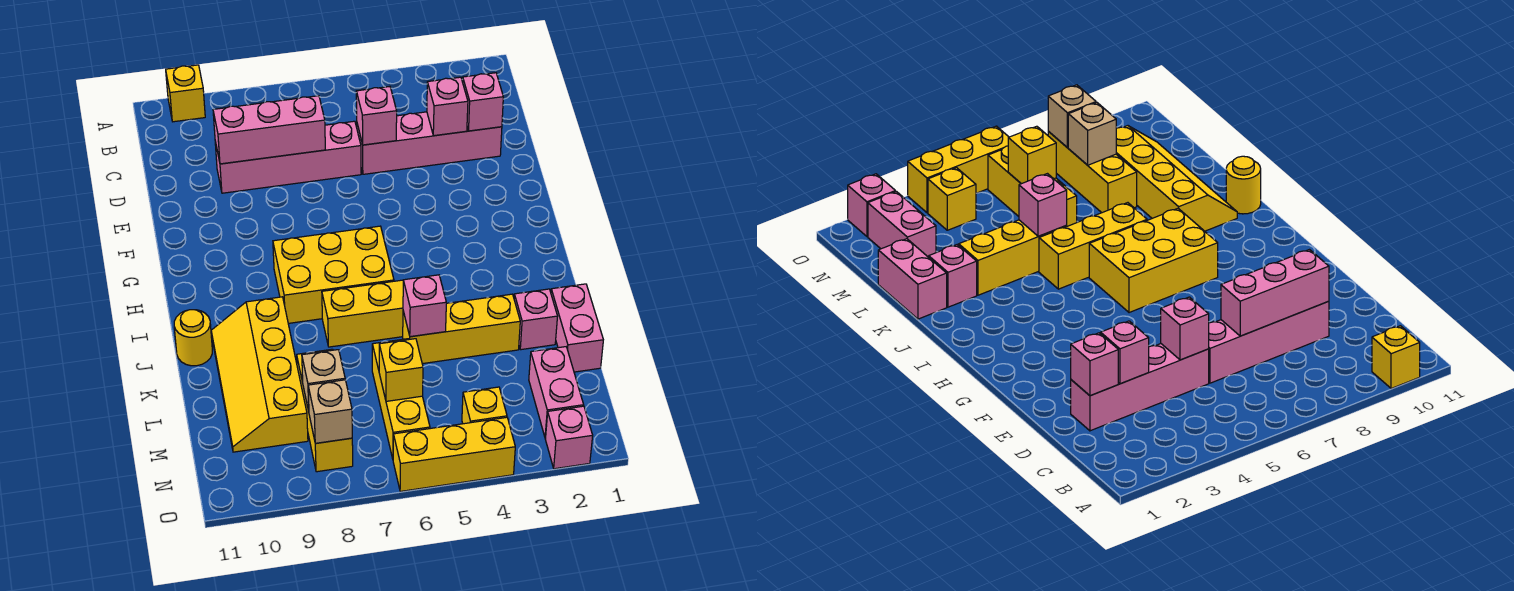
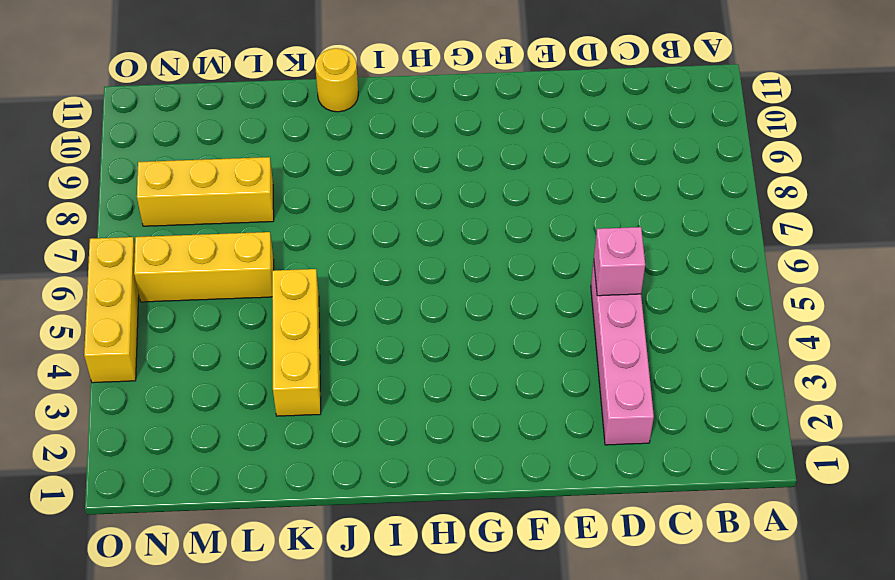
none -> yellow 1x1 brick [166,65,205,122]
none -> pink 1x4 brick [215,121,361,193]
none -> yellow 2x3 brick [273,226,394,323]

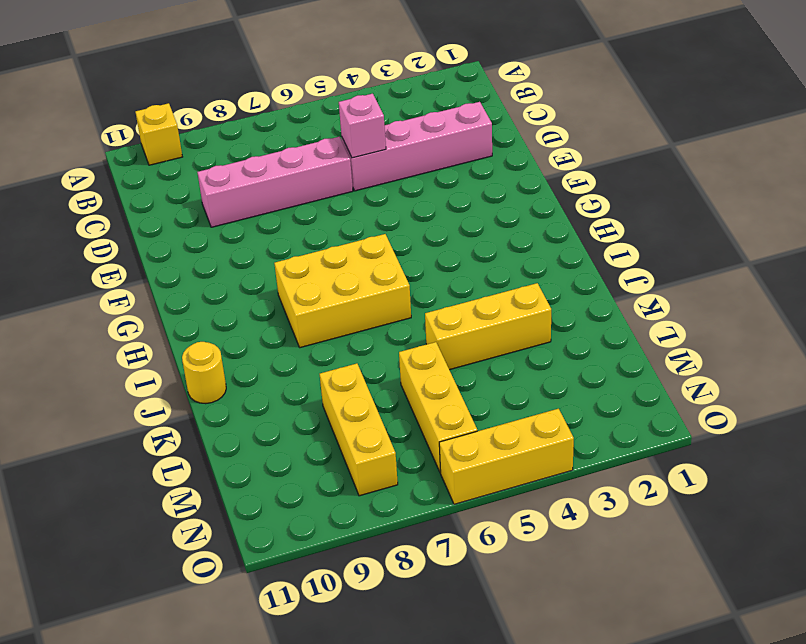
none -> yellow 1x3 brick [322,280,403,347]
none -> yellow 2x4 slope [211,297,308,452]
none -> pink 1x2 brick [551,284,603,372]

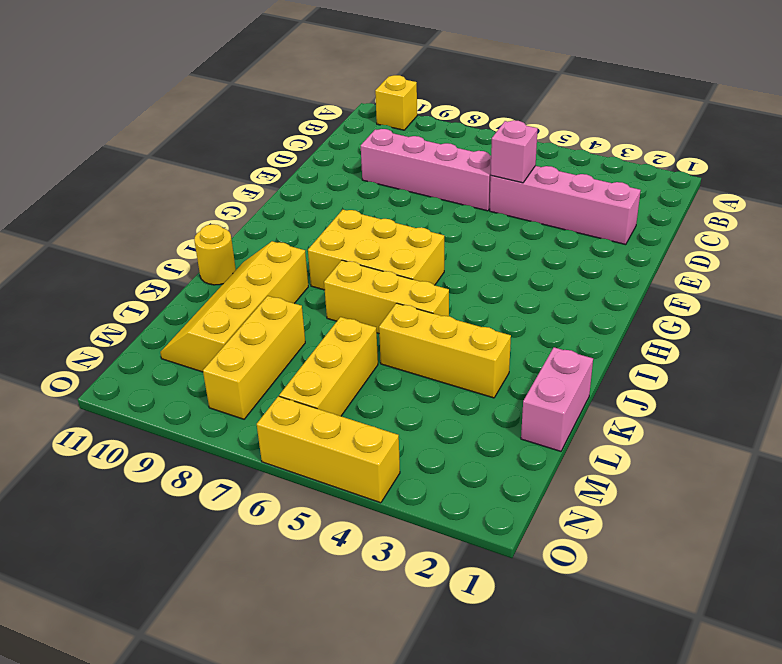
none -> pink 1x1 brick [514,289,558,350]
none -> pink 1x2 brick [529,347,584,438]
none -> yellow 1x1 brick [462,387,507,424]

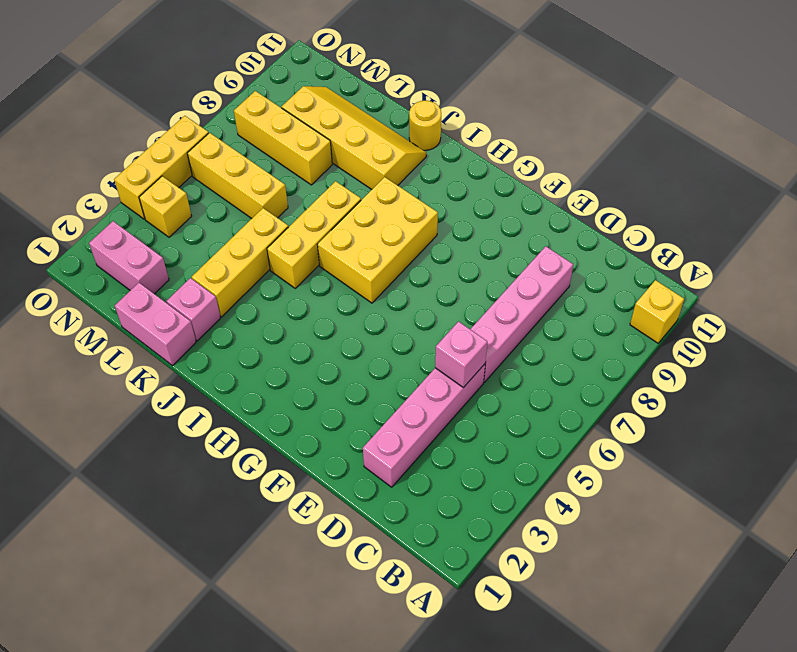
none -> pink 1x1 brick [546,406,593,469]
none -> pink 1x1 brick [463,73,503,131]
none -> pink 1x1 brick [427,77,468,136]

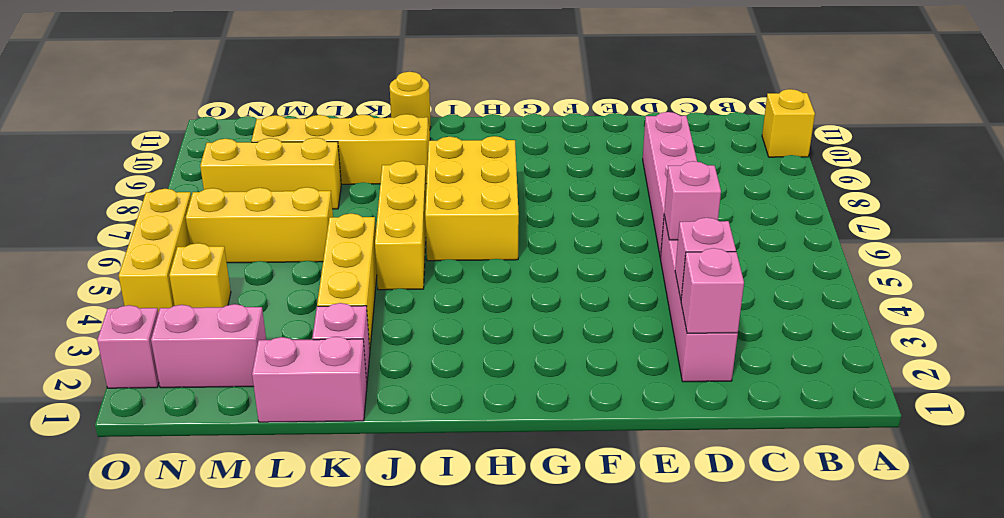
none -> pink 1x3 brick [213,96,325,164]
none -> pink 1x1 brick [403,275,446,337]
none -> yellow 1x1 brick [379,339,423,401]

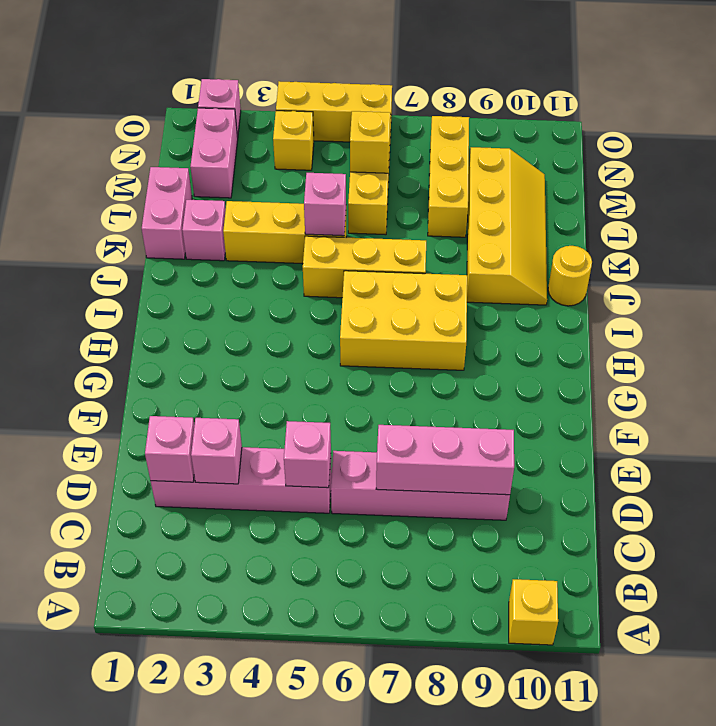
none -> tan 1x1 brick [302,350,345,411]
none -> tan 1x1 brick [308,380,352,443]

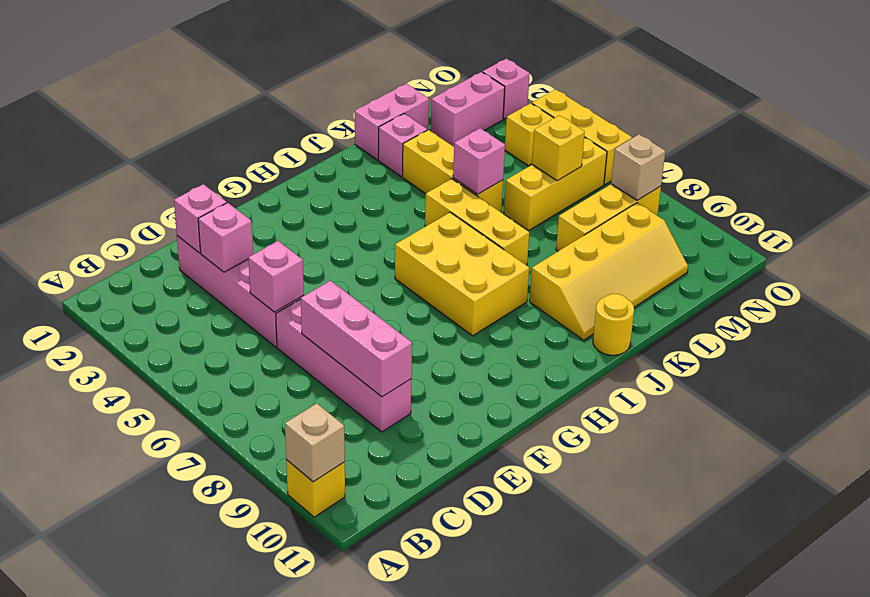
tan 1x1 brick [285,403,345,482] -> tan 1x1 brick moved to [302,350,345,411]

